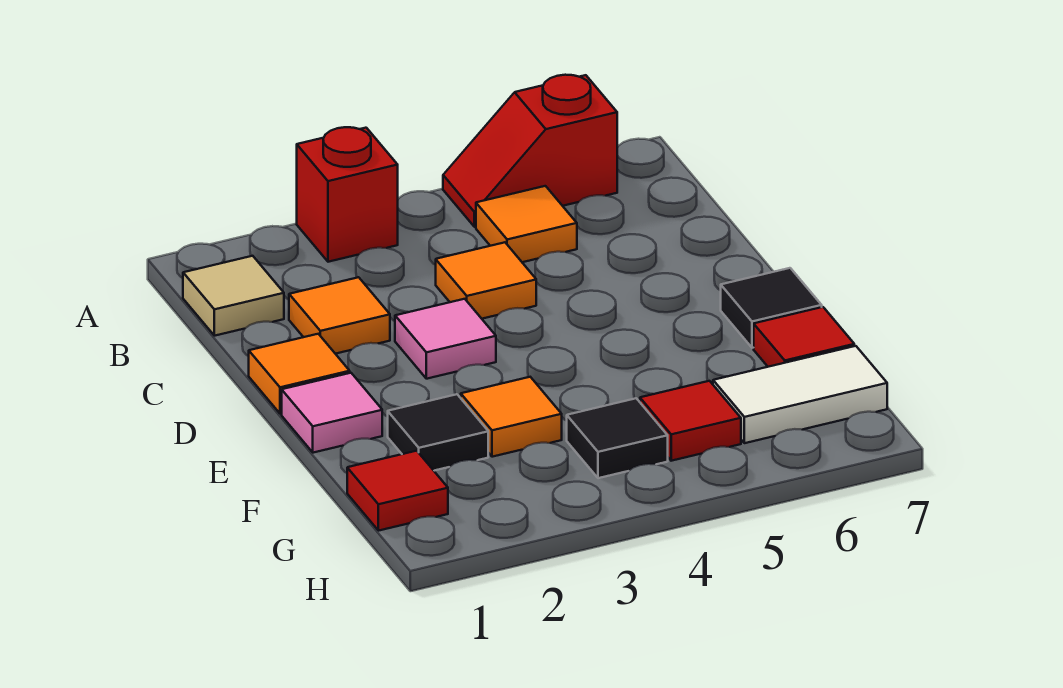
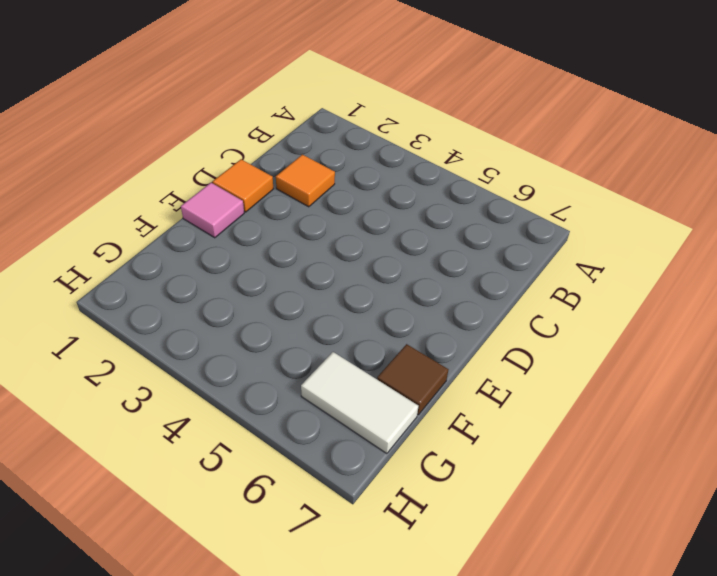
brown 1x1 tile [377,344,448,415] -> red 1x1 tile [754,307,854,367]
none -> red 1x1 brick [297,127,398,262]
none -> red 1x2 slope [443,75,617,227]
none -> tan 1x1 tile [183,256,284,336]

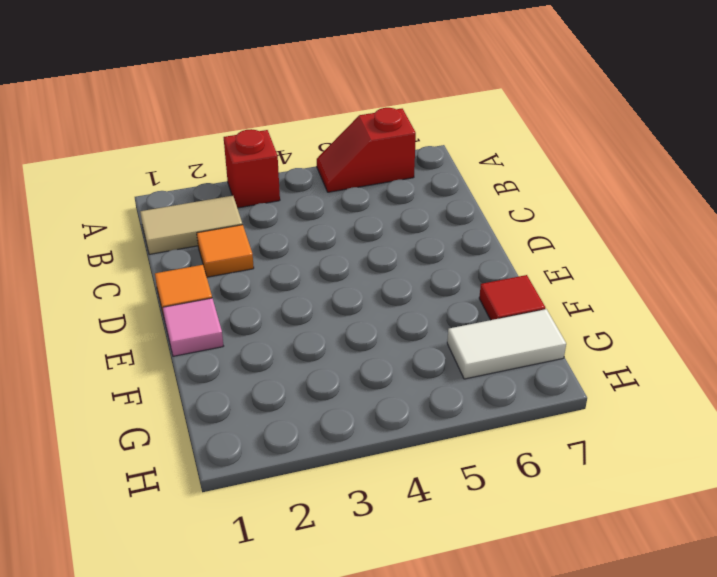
tan 1x2 tile [140,196,242,254] -> tan 1x1 tile [183,256,284,336]
none -> orange 1x1 tile [476,186,577,262]
none -> orange 1x1 tile [436,242,536,319]
none -> pink 1x1 tile [395,299,496,379]

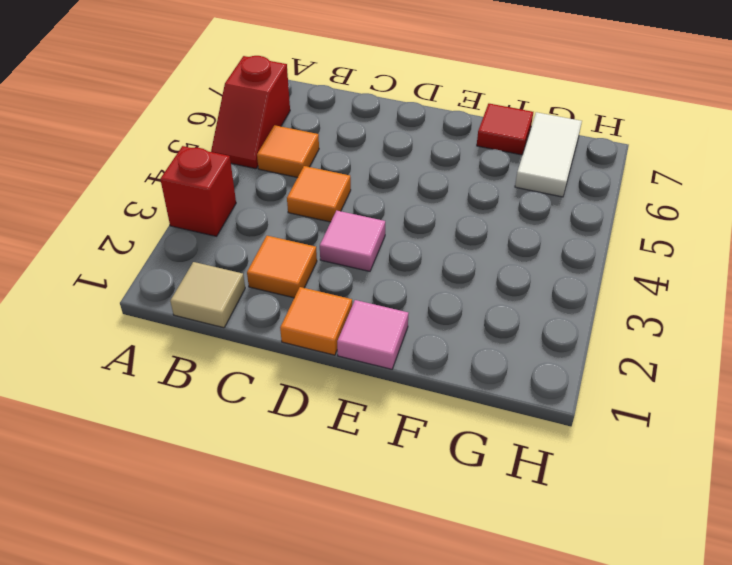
none -> black 1x1 tile [721,268,822,348]
none -> black 1x1 tile [388,394,488,471]
none -> orange 1x1 tile [461,377,562,457]

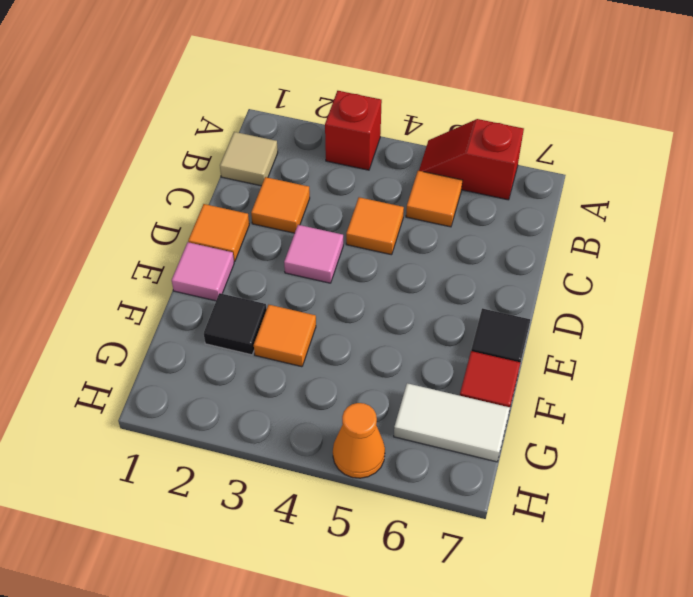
orange 1x1 cone [333,403,385,478] -> none
none -> red 1x1 tile [347,451,448,531]
none -> black 1x1 tile [567,398,668,478]
none -> red 1x1 tile [640,381,741,461]

